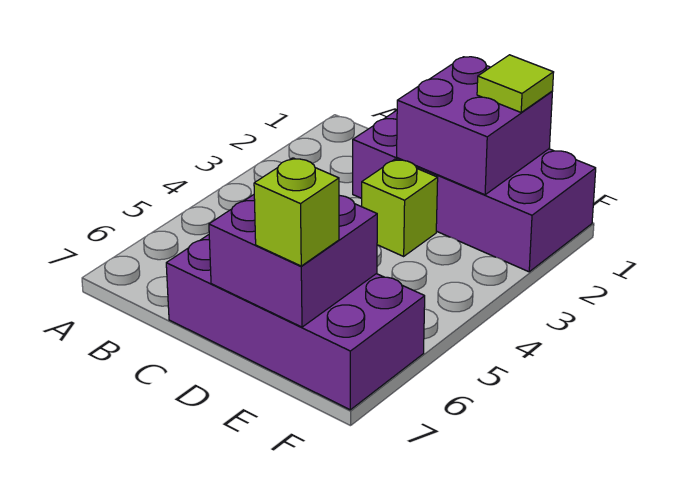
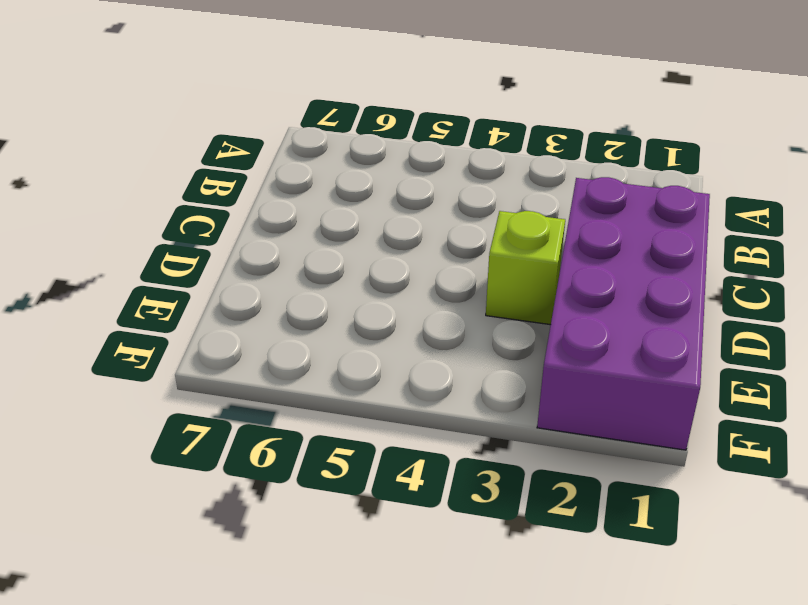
none -> purple 2x4 brick [166,235,425,410]
none -> purple 2x2 brick [397,57,552,195]

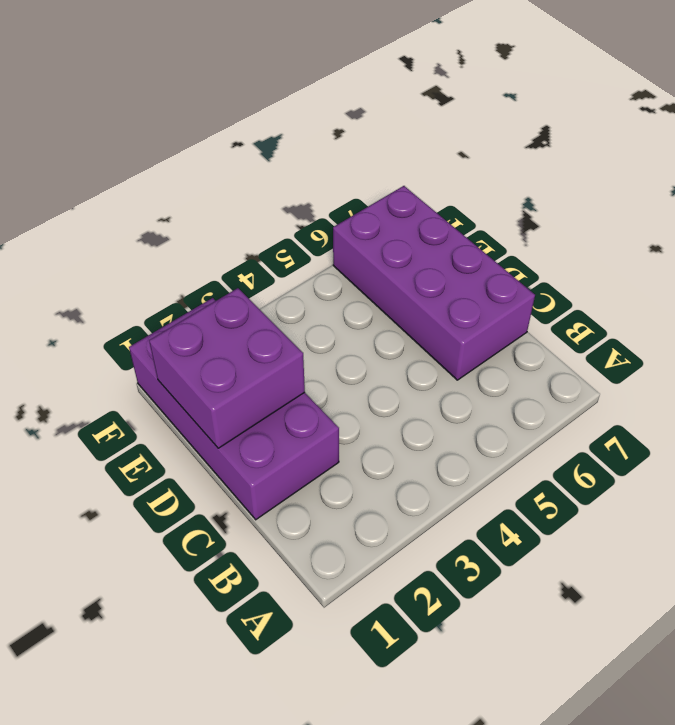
none -> lime 1x1 brick [362,159,438,256]
none -> purple 2x2 brick [209,195,377,327]

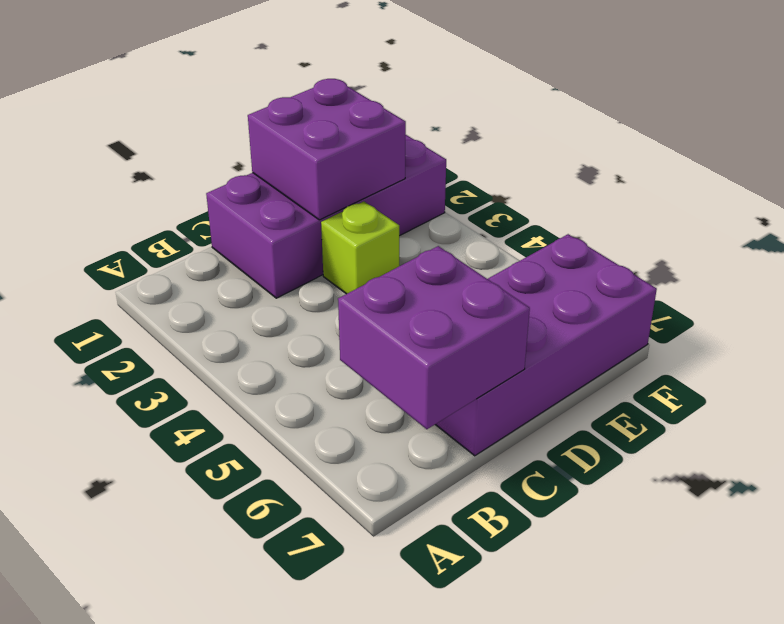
purple 2x2 brick [338,246,530,429] -> purple 2x2 brick moved to [209,195,377,327]
none -> lime 1x1 tile [477,55,554,112]
none -> lime 1x1 brick [254,158,339,266]

